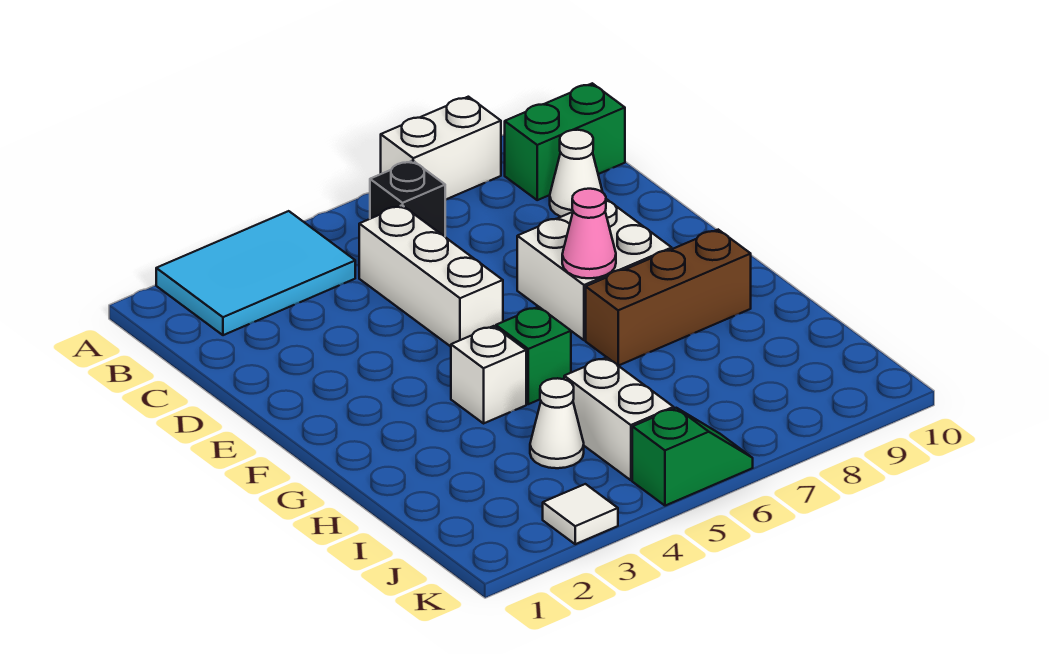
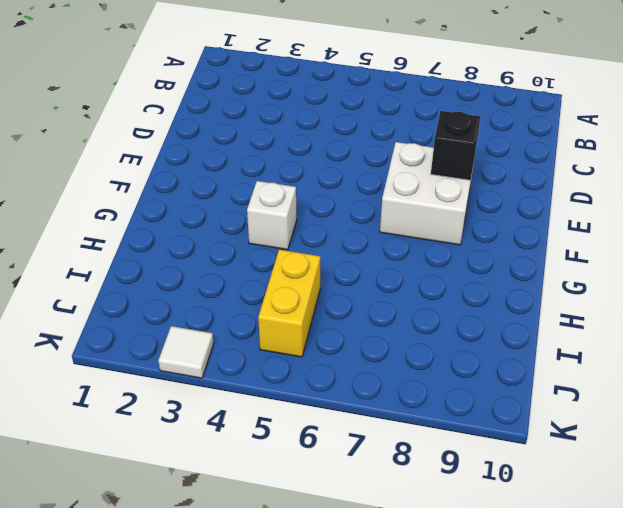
black 1x1 brick [431,111,481,180] -> black 1x1 brick moved to [370,161,445,236]
yellow 1x2 brick [258,250,320,357] -> white 1x2 brick [564,358,674,480]
none -> cyan 2x3 tile [156,211,355,335]
none -> white 1x2 brick [381,97,501,200]
none -> green 1x2 brick [505,83,625,200]

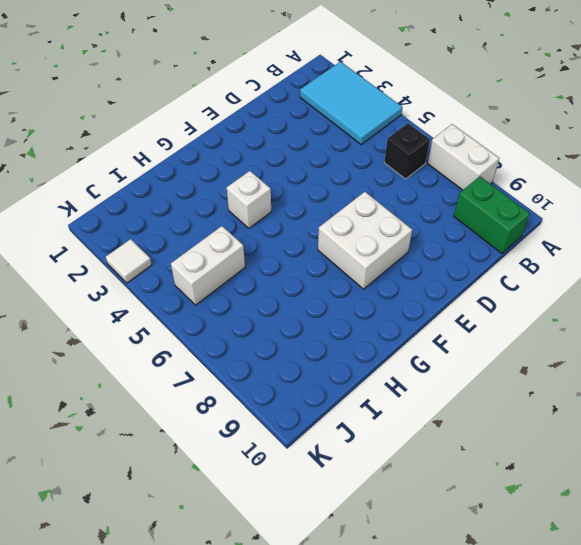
none -> white 1x3 brick [359,205,503,347]
none -> white 1x1 cone [550,130,602,217]
none -> green 1x1 brick [496,307,571,404]

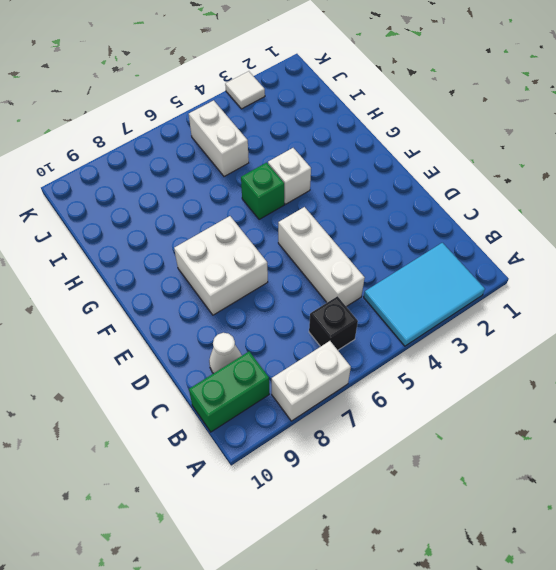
none -> brown 1x3 brick [586,230,751,366]
none -> white 1x1 cone [530,378,584,468]
none -> green 1x2 slope [632,408,753,506]

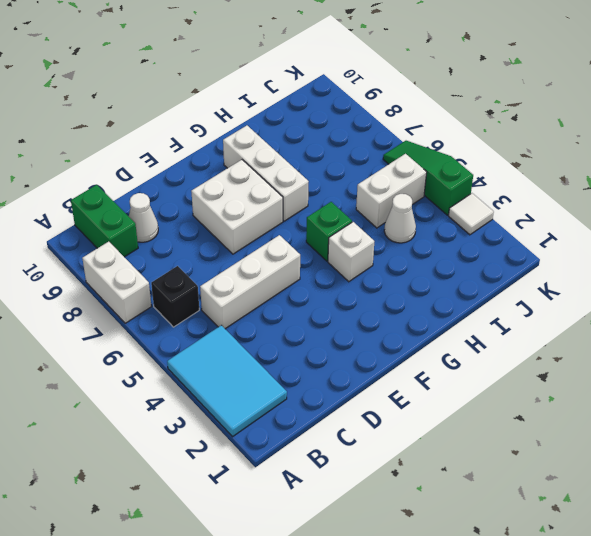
white 1x3 brick [223,125,309,221] -> brown 1x3 brick [586,230,751,366]
green 1x3 slope [383,141,473,215] -> green 1x2 slope [632,408,753,506]
none -> pink 1x1 cone [562,189,616,278]

